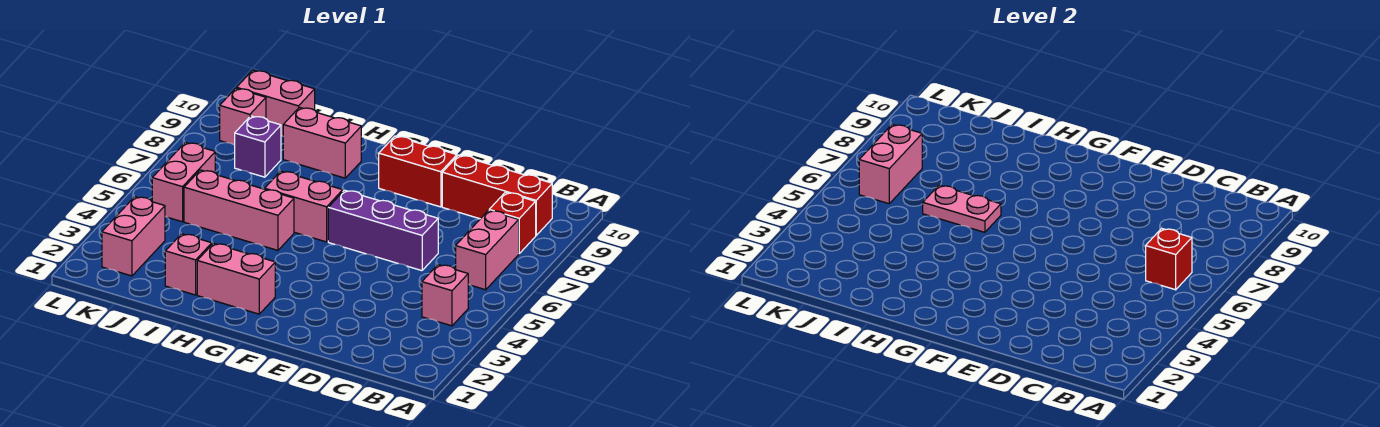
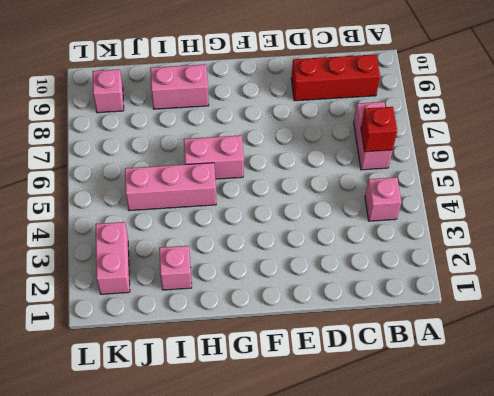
none -> red 1x1 brick [489,192,536,253]
none -> purple 1x3 brick [328,190,438,271]
none -> red 1x2 brick [379,136,457,207]

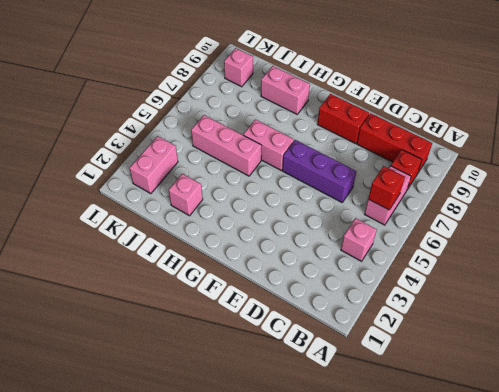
none -> pink 1x2 brick [197,243,275,314]
none -> purple 1x1 brick [235,116,281,177]
none -> pink 1x2 brick [237,70,315,136]

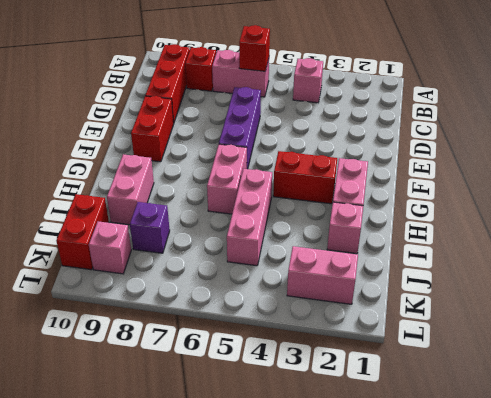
red 1x2 brick [273,151,337,204] -> none
red 1x2 brick [56,194,109,270] -> pink 1x2 brick [237,70,315,136]
none -> pink 1x2 brick [152,142,215,222]
none -> pink 1x2 plate [923,185,1001,232]
none -> pink 1x2 brick [859,124,922,204]

